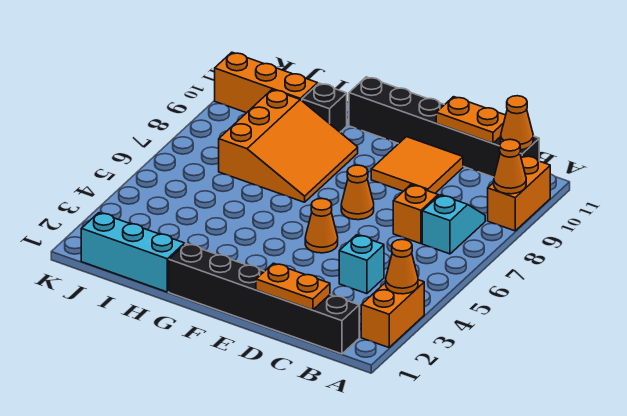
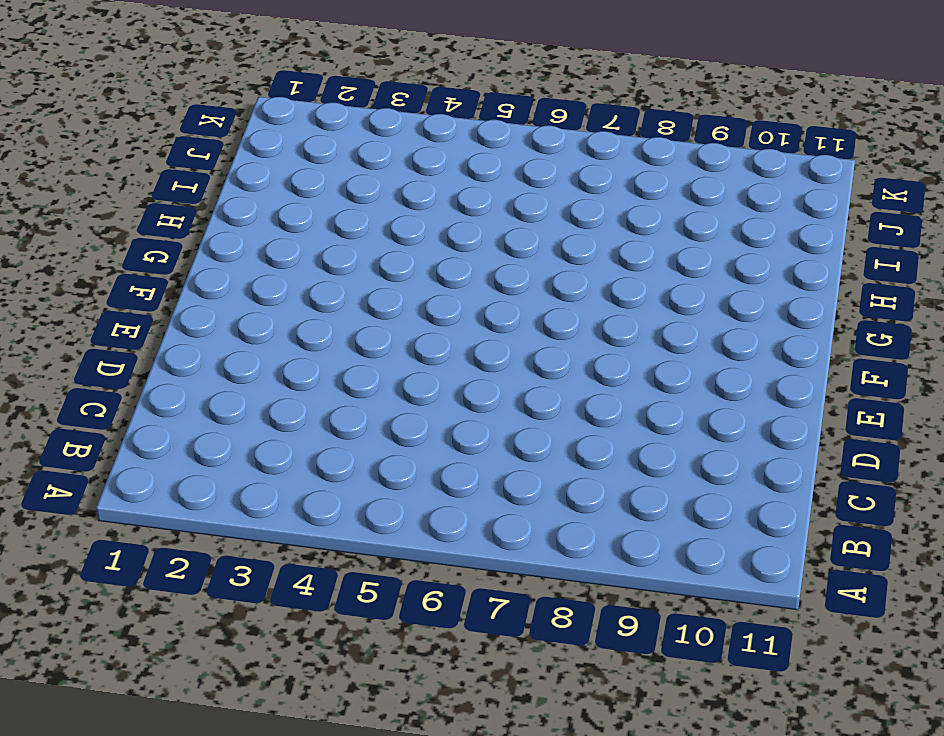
none -> orange 1x2 brick [361,280,424,348]
none -> orange 1x2 brick [488,156,550,231]
none -> black 1x6 brick [169,244,359,354]

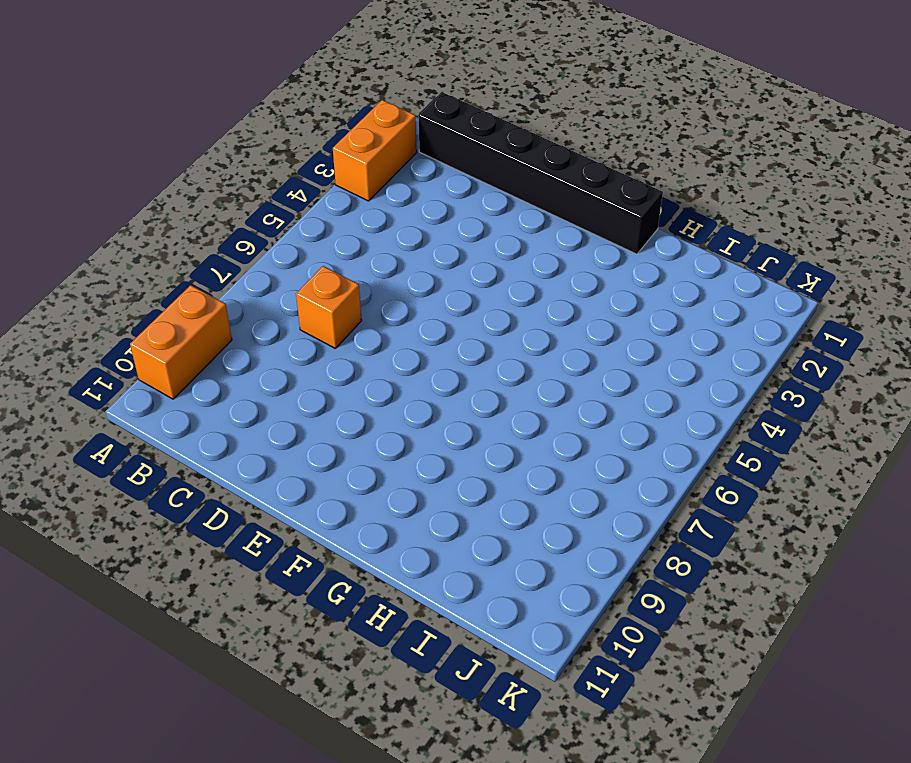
none -> cyan 1x2 slope [422,195,485,254]
none -> black 1x6 brick [349,77,539,177]
none -> cyan 1x1 brick [339,235,384,294]

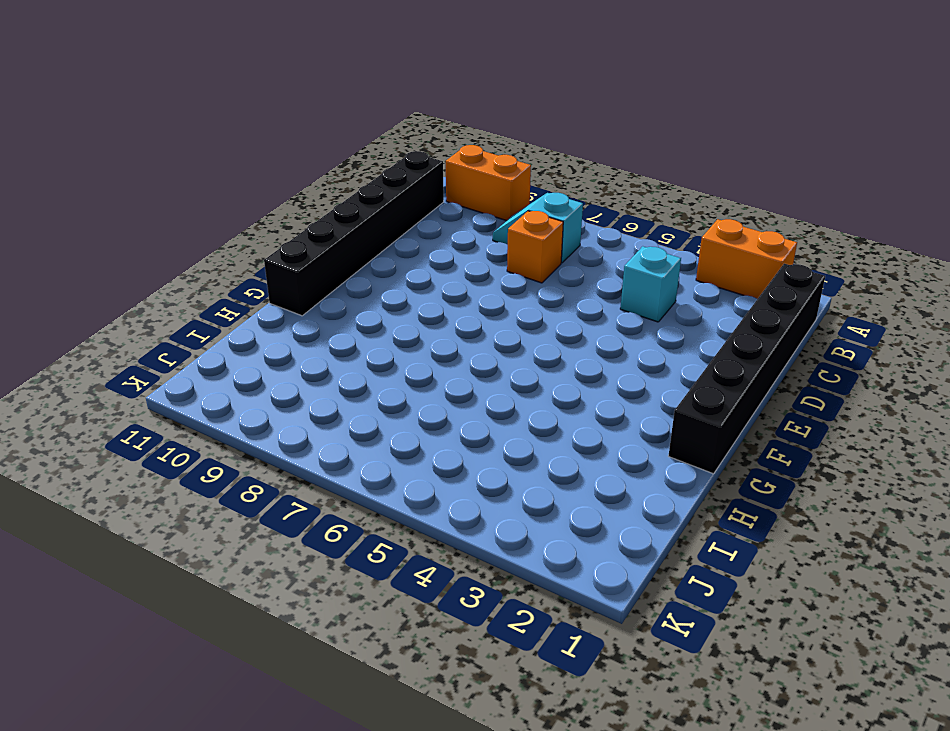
none -> orange 2x2 tile [371,137,463,193]
none -> orange 1x1 cone [305,198,338,253]
none -> orange 1x1 cone [341,165,374,220]

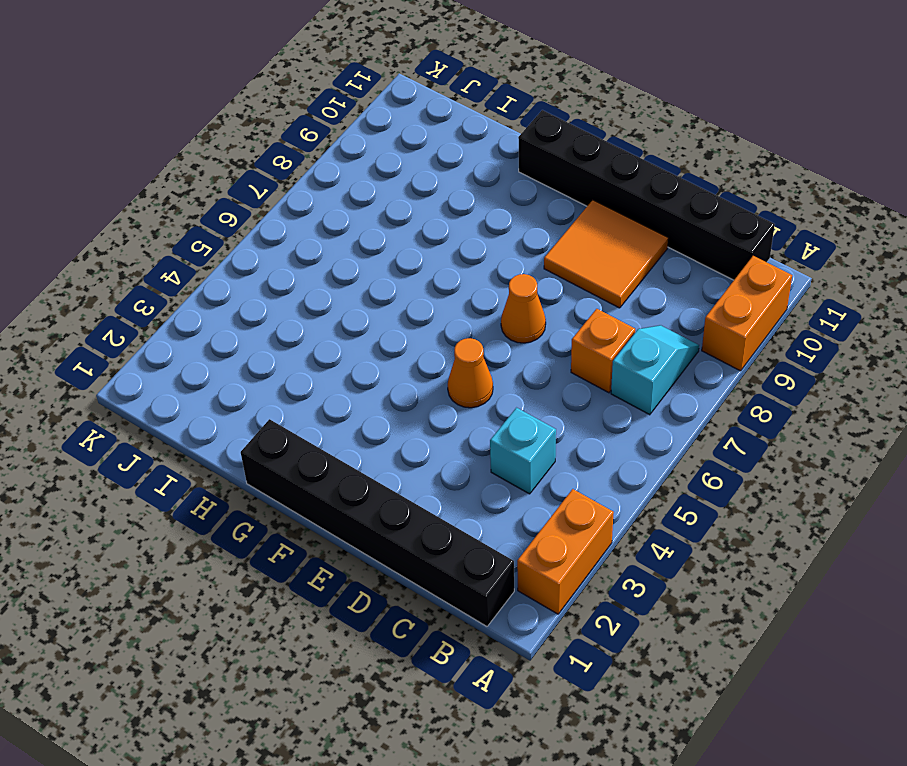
none -> orange 3x3 slope [219,90,358,202]
none -> cyan 1x3 brick [81,213,185,292]
none -> black 1x1 brick [302,83,347,132]

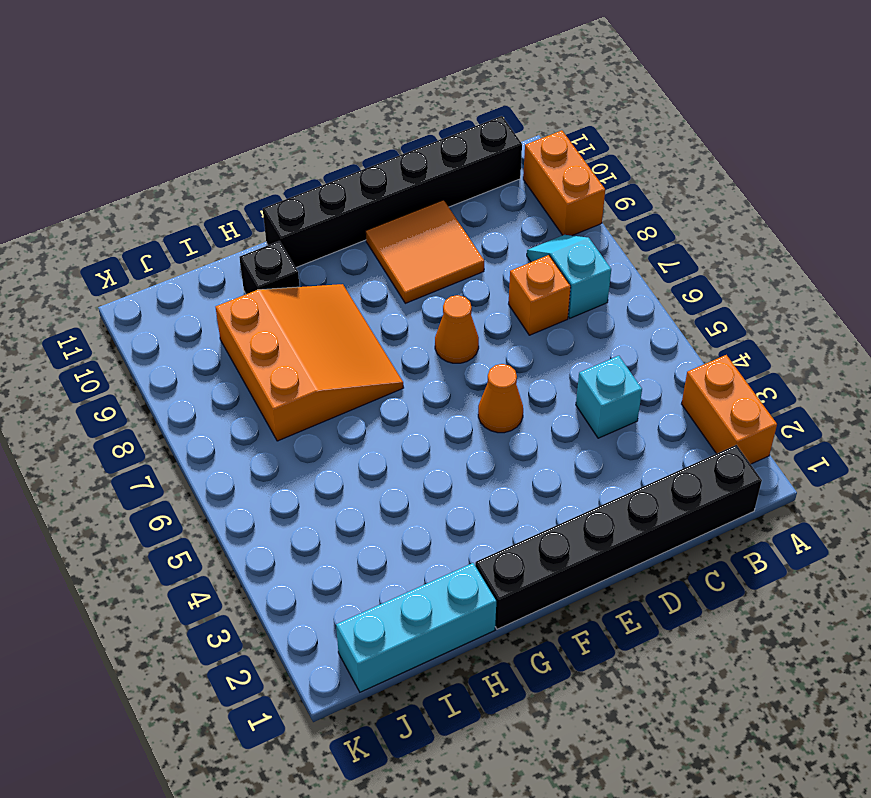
none -> orange 1x3 brick [215,52,318,113]
none -> orange 1x1 cone [386,239,418,294]
none -> orange 1x1 cone [494,139,526,194]

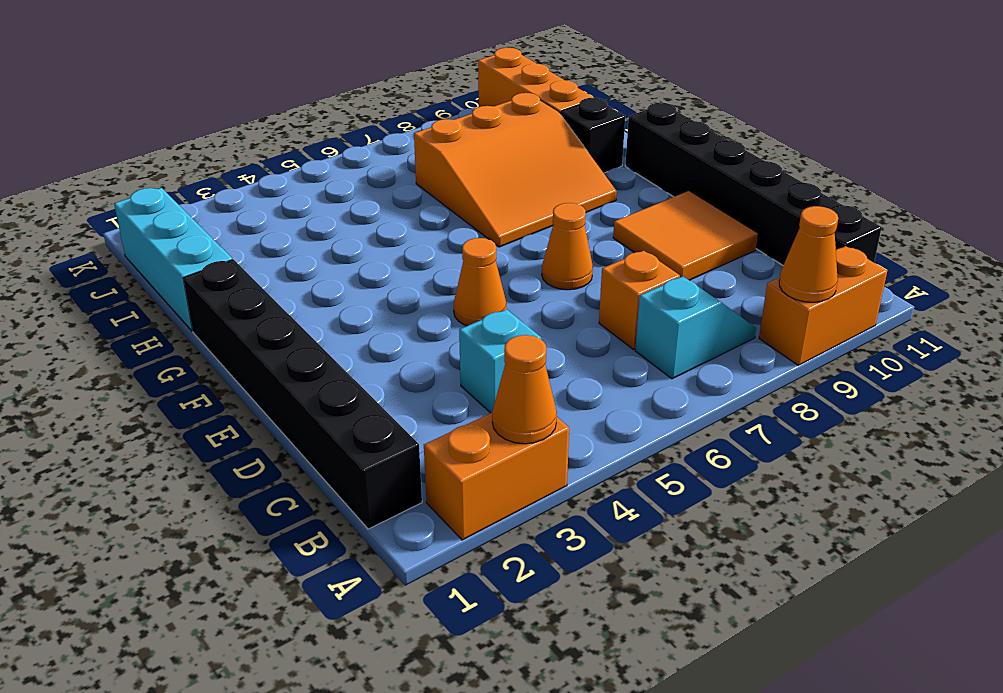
none -> orange 1x1 cone [501,96,533,150]
none -> orange 1x2 plate [256,263,330,310]
none -> orange 1x2 plate [436,97,506,143]

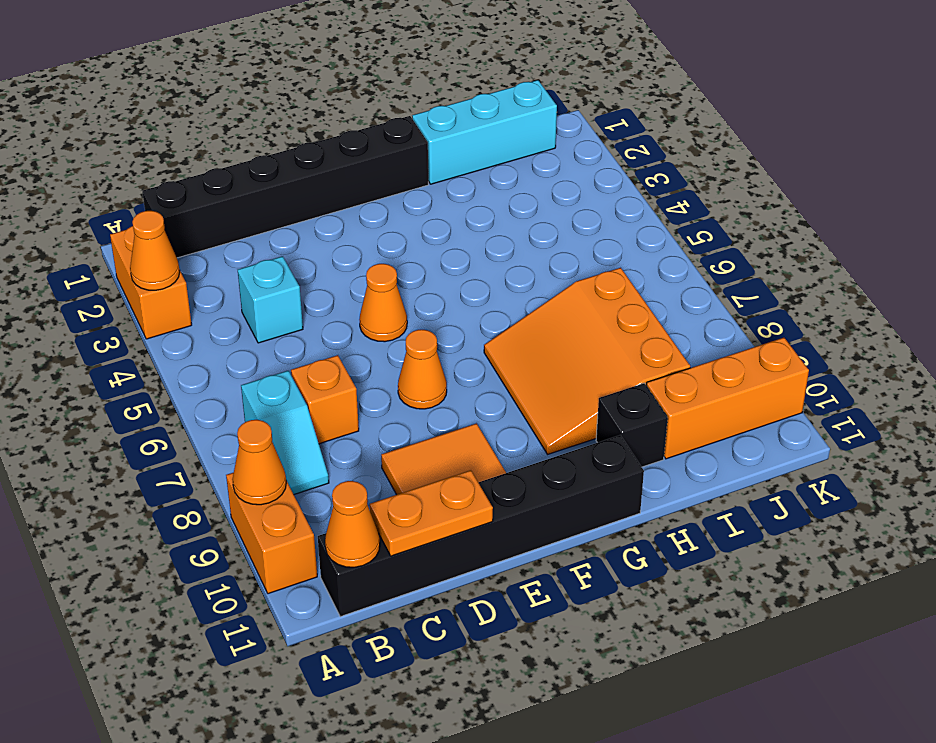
none -> orange 1x2 plate [256,263,330,310]

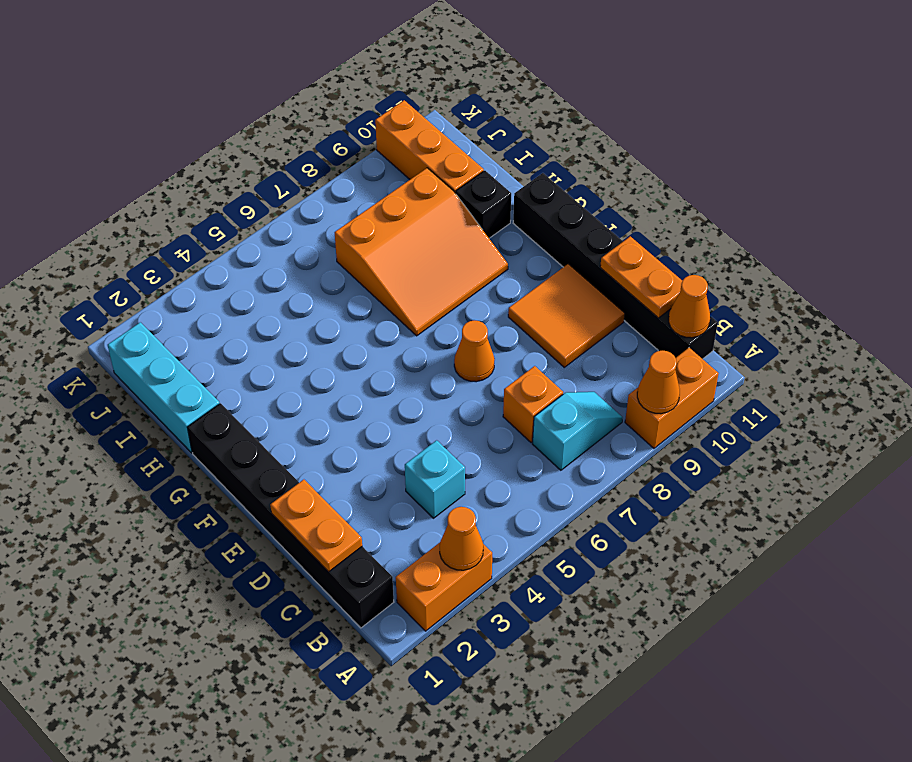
none -> orange 1x1 cone [305,198,338,253]

